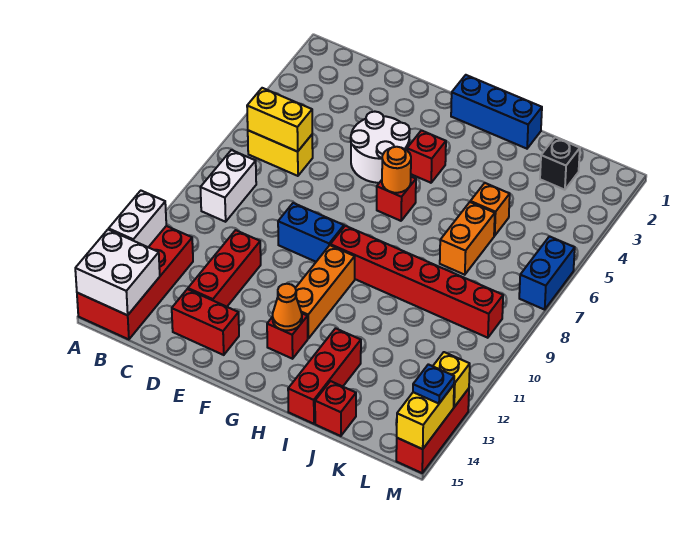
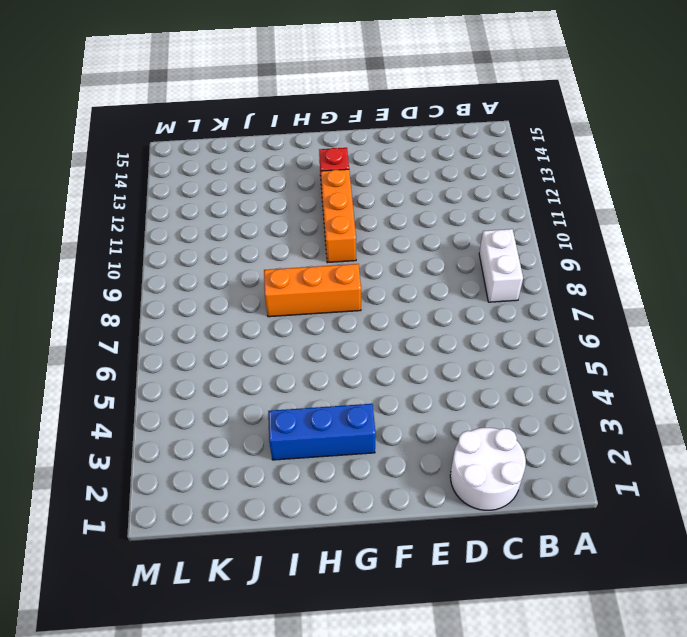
white 2x2 round brick [450,427,526,510] -> white 2x2 round brick moved to [351,112,410,183]
blue 1x3 brick [268,404,376,460] -> blue 1x3 brick moved to [451,75,542,149]
orange 1x3 brick [264,264,361,317] -> none
none -> red 2x4 brick [77,226,193,339]
none -> yellow 1x2 brick [248,130,313,176]
none -> red 1x3 brick [188,230,261,307]

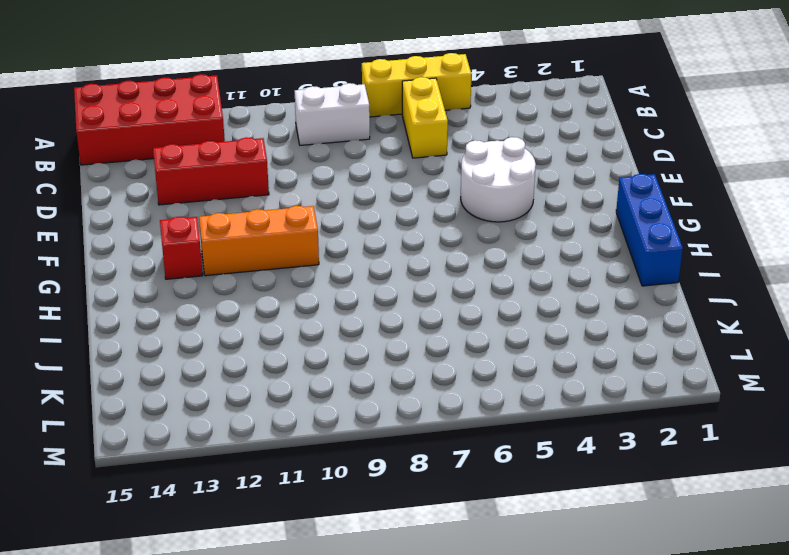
yellow 1x3 brick [362,53,471,117] -> none
none -> red 1x2 brick [172,289,239,355]
none -> blue 1x2 brick [278,203,344,262]
none -> red 1x1 brick [407,130,446,183]

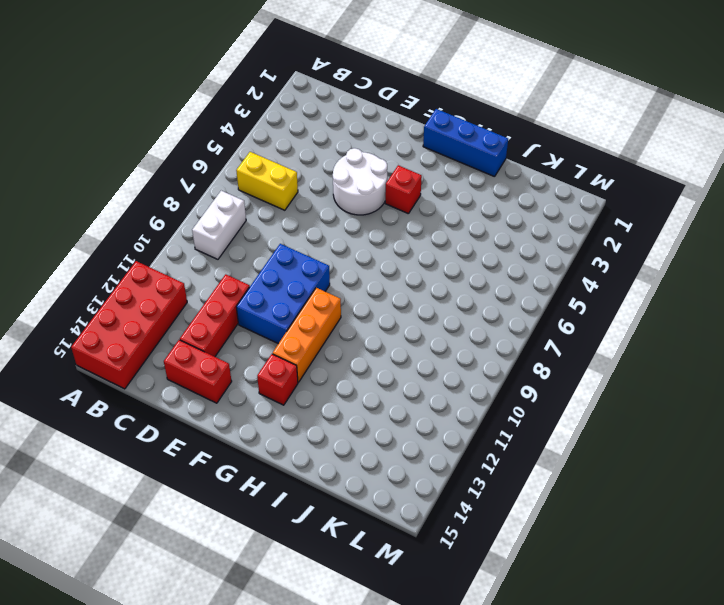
blue 2x3 brick [236,244,330,344] -> blue 1x2 brick [278,203,344,262]
none -> red 1x1 brick [377,177,416,221]
none -> red 1x6 brick [330,226,503,338]
none -> red 1x3 brick [288,328,361,424]

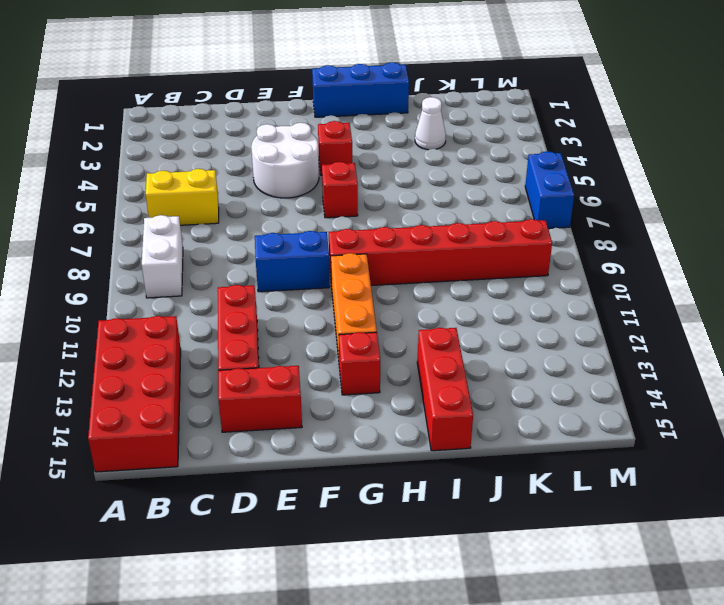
white 1x1 cone [415,97,446,150] -> none
none -> orange 1x1 brick [470,183,510,236]
none -> orange 1x2 brick [440,202,495,275]
none -> red 1x1 brick [315,381,356,436]

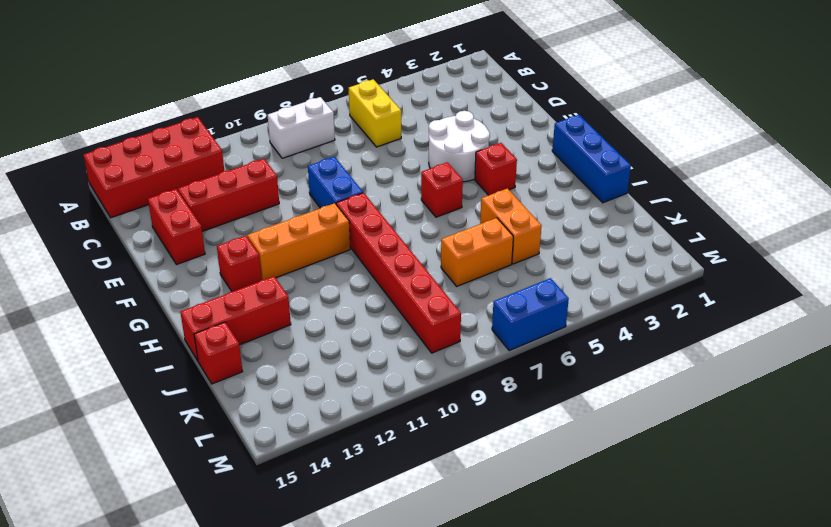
orange 1x2 brick [480,188,542,264] -> orange 1x1 brick [470,183,510,236]
none -> black 1x1 brick [540,137,580,190]
none -> red 1x3 brick [396,389,469,473]
none -> white 1x2 brick [109,191,166,247]

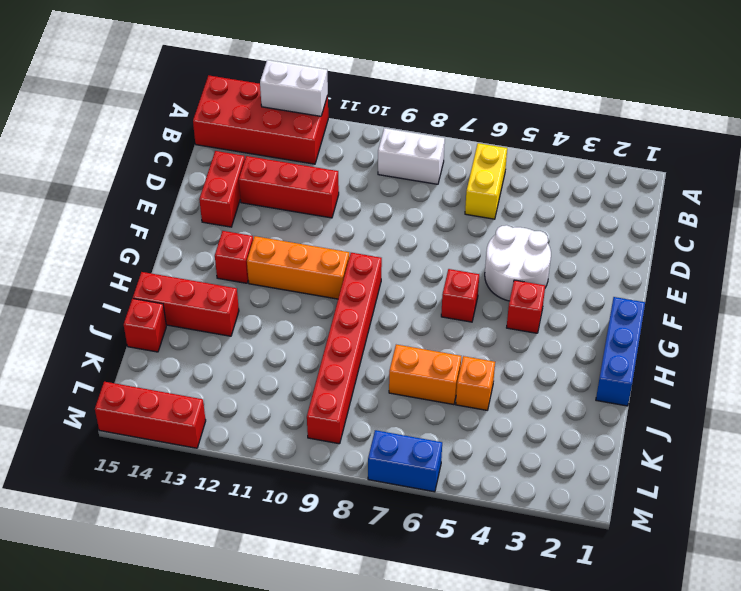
none -> blue 1x2 brick [278,203,344,262]
none -> black 1x1 brick [540,137,580,190]
none -> white 2x2 brick [75,229,160,315]

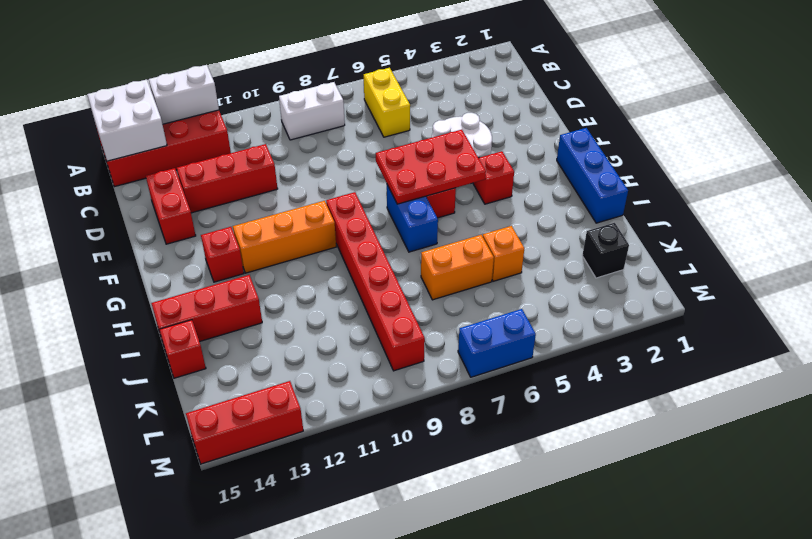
red 2x3 plate [376,130,486,204] -> orange 1x1 round brick [382,147,411,193]
blue 1x2 brick [387,185,438,252] -> blue 1x2 brick moved to [278,203,344,262]
none -> yellow 1x2 brick [247,88,312,152]
none -> orange 1x1 cone [273,284,302,330]
none -> yellow 1x1 brick [433,352,470,407]

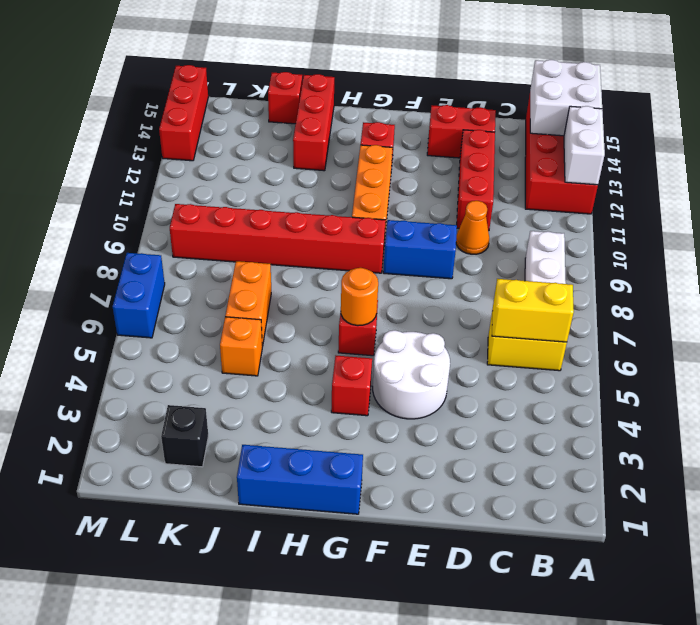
orange 1x1 cone [456,201,489,254] -> orange 1x1 cone moved to [273,284,302,330]
none -> yellow 1x1 brick [433,352,470,407]
none -> yellow 1x2 brick [397,385,454,449]
none -> blue 1x1 plate [413,364,454,404]

